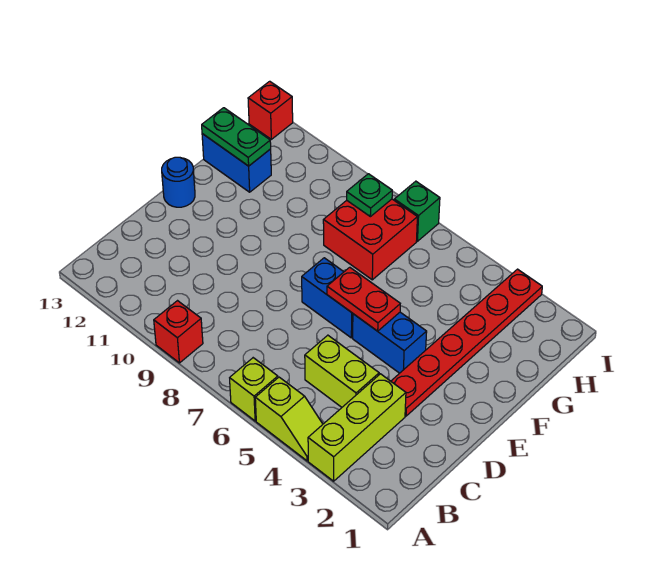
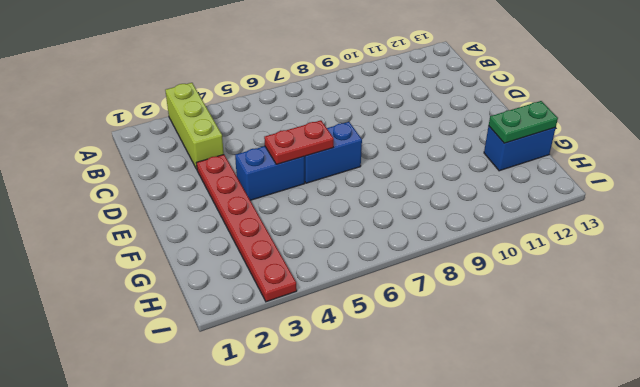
none -> lime 1x2 slope [255,377,323,461]
none -> lime 1x1 brick [230,358,278,421]
none -> red 1x1 brick [154,301,203,363]

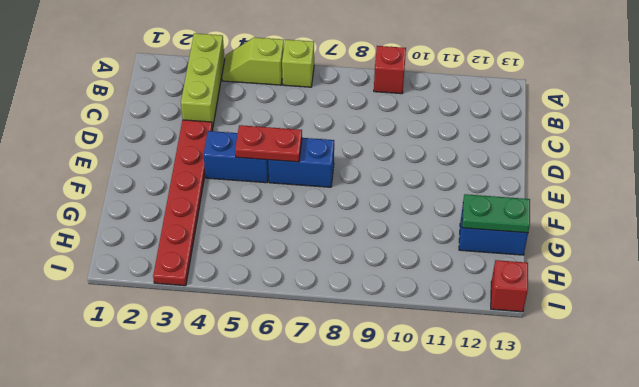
none -> lime 1x2 brick [305,335,379,407]
none -> blue 1x1 round brick [162,157,195,207]
none -> red 2x2 brick [323,199,417,280]

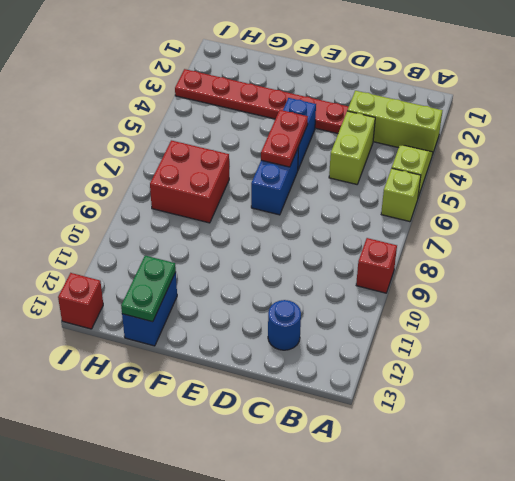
blue 1x1 round brick [268,300,301,350] -> blue 1x1 round brick moved to [162,157,195,207]
none -> green 1x1 brick [394,181,440,241]
none -> green 1x1 plate [347,174,392,217]

